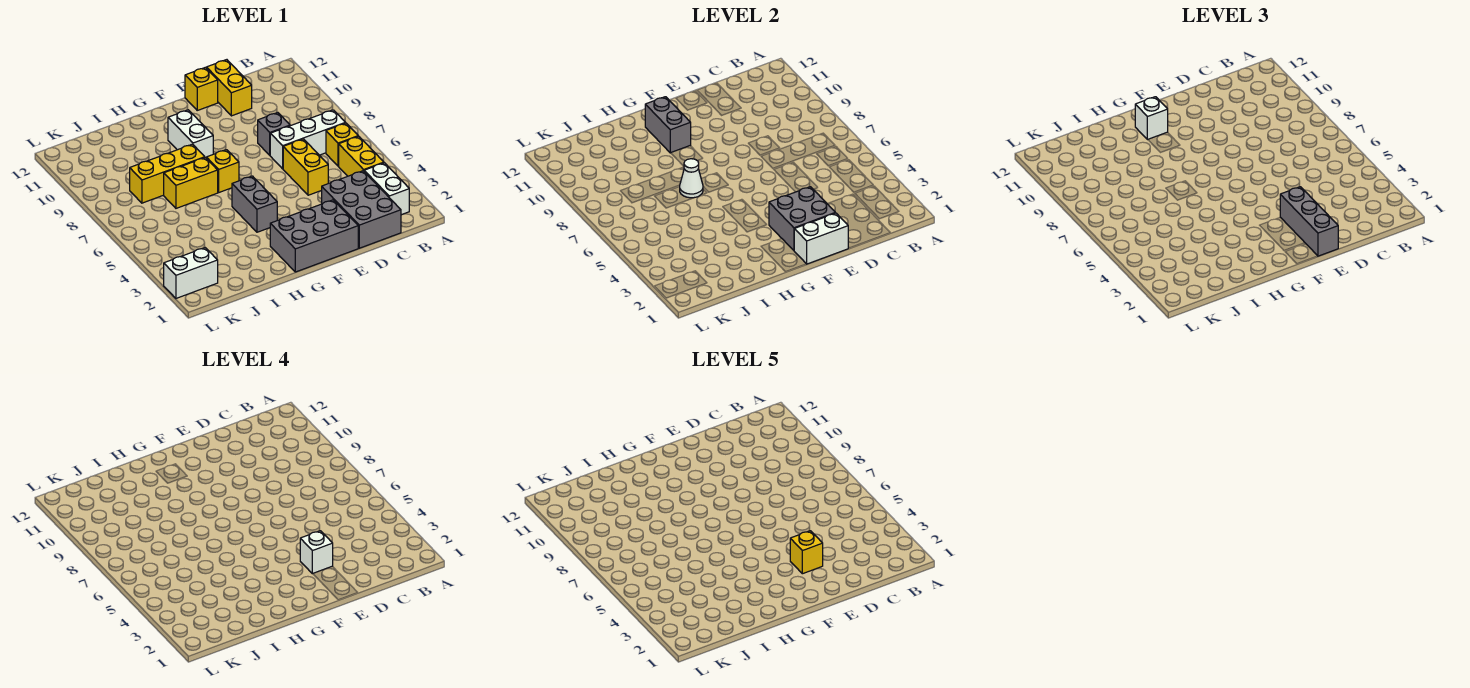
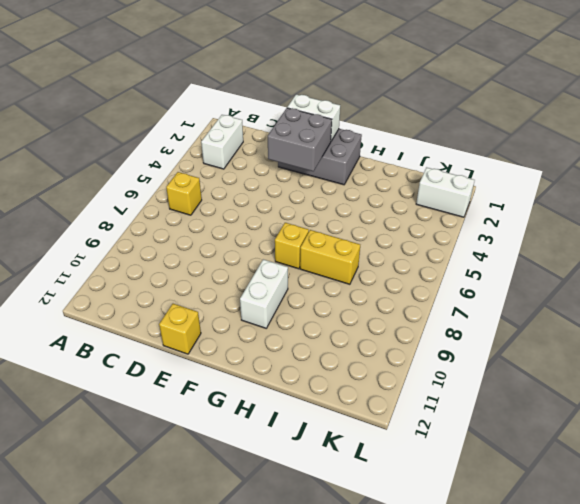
none -> yellow 1x2 brick [339,136,384,176]
none -> white 1x3 brick [270,110,345,169]
none -> grey 2x3 brick [321,171,401,248]

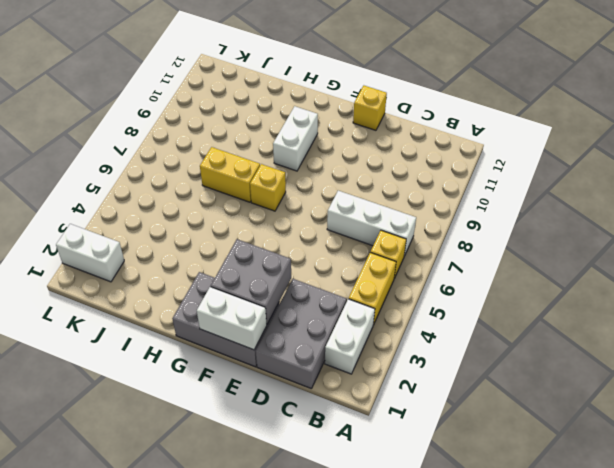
none -> yellow 1x2 brick [283,139,328,195]
none -> grey 1x1 brick [258,113,290,155]
none -> yellow 1x2 brick [206,60,252,116]

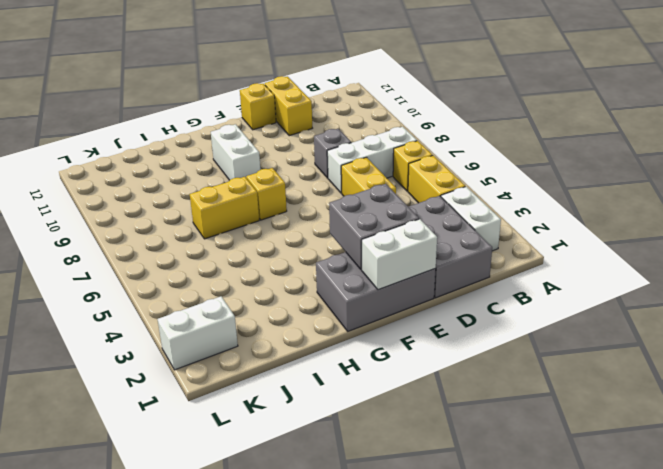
none -> grey 1x2 brick [232,176,277,232]
none -> yellow 1x3 brick [130,144,205,203]
none -> grey 1x2 brick [645,97,691,153]

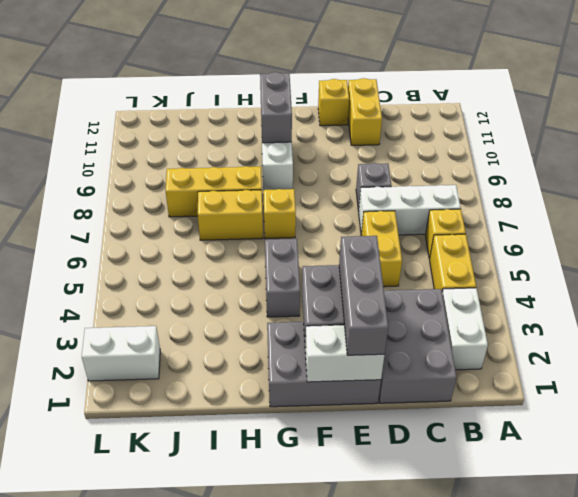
none -> white 1x1 cone [680,159,703,198]
none -> white 1x1 brick [1135,97,1168,139]
none -> white 1x1 brick [300,531,333,574]

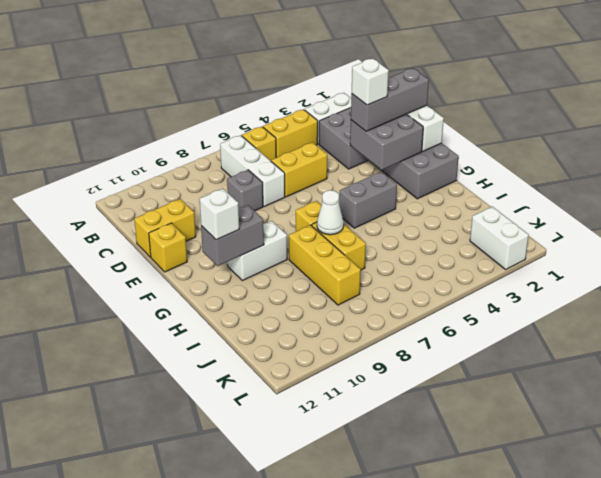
none -> yellow 1x1 brick [790,531,823,574]

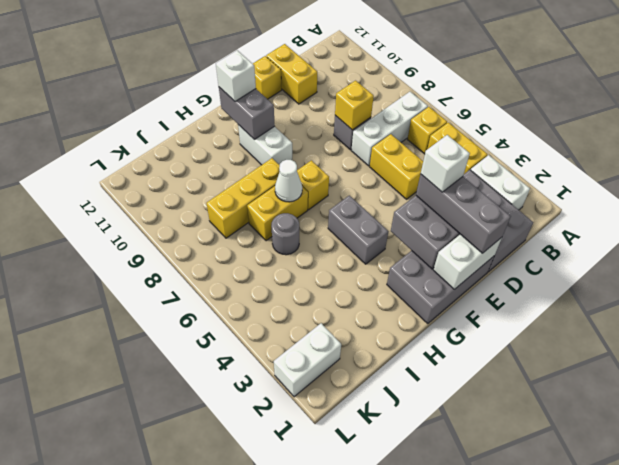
yellow 1x1 brick [335,81,374,130] -> yellow 1x1 brick moved to [790,531,823,574]
grey 1x1 round brick [272,213,299,255] -> none

